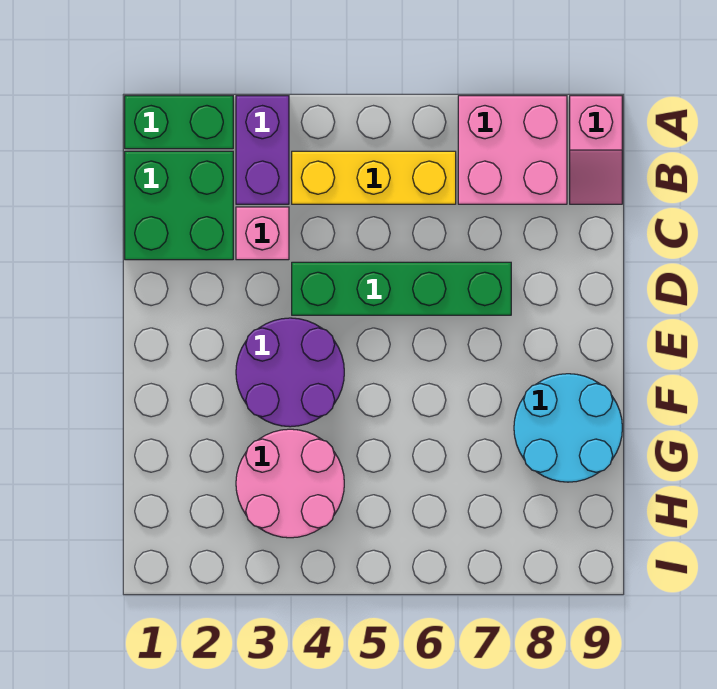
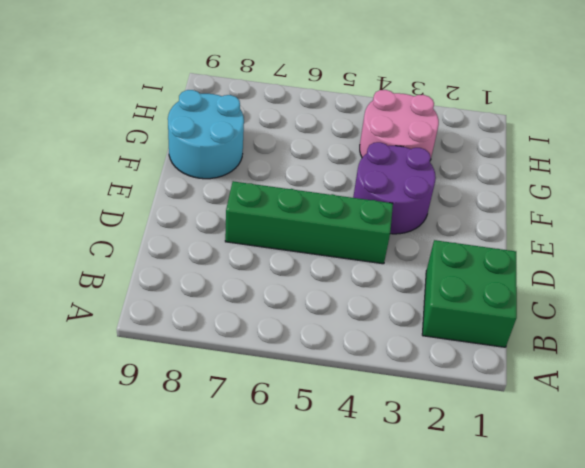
none -> green 1x2 brick [125,96,233,149]
none -> purple 1x2 brick [236,96,289,204]

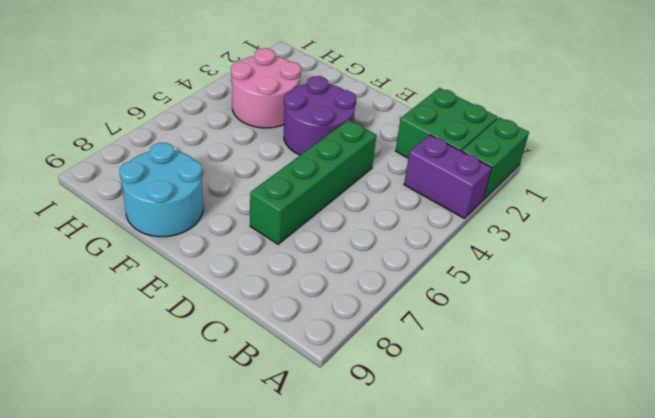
none -> pink 2x2 brick [458,96,567,204]
none -> pink 1x2 slope [570,96,622,204]

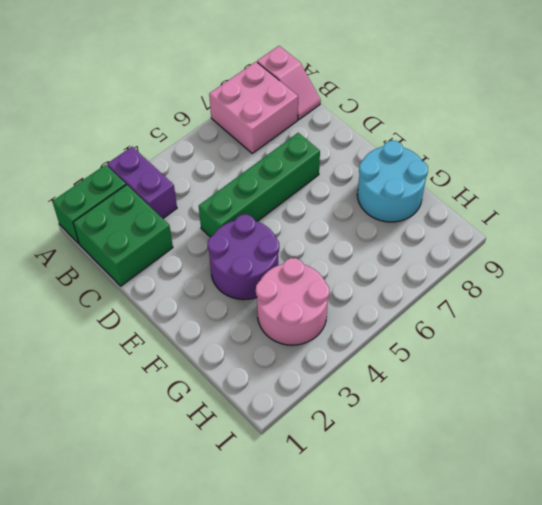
none -> yellow 1x3 brick [292,151,456,204]
none -> pink 1x1 brick [236,207,289,260]

